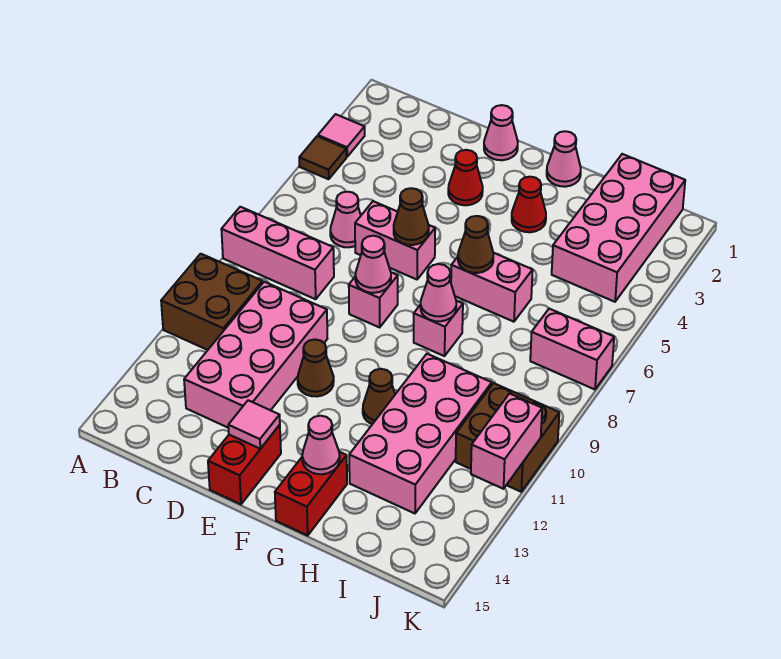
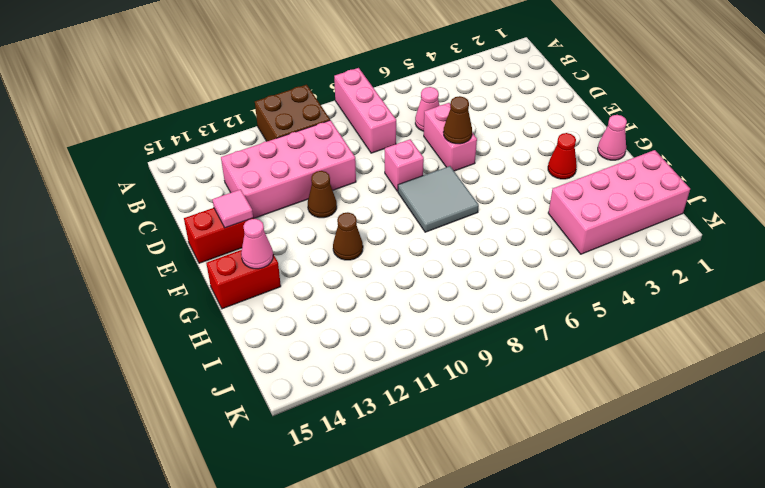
grey 2x2 tile [398,166,479,232] -> pink 1x1 brick [414,301,463,356]
none -> pink 1x1 tile [318,114,365,157]
none -> brown 1x1 tile [299,136,346,179]
none -> pink 1x1 cone [484,105,518,160]

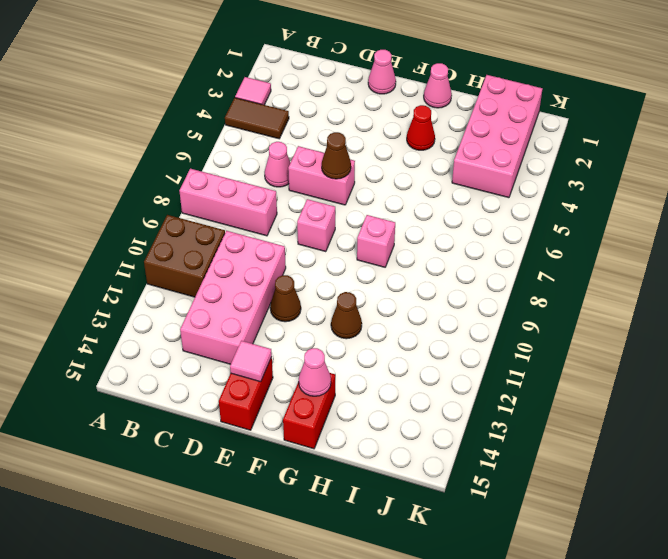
brown 1x2 tile [225,98,289,139] -> brown 1x1 tile [299,136,346,179]
none -> red 1x1 cone [448,150,483,205]
none -> pink 1x2 brick [451,253,533,322]
none -> pink 2x4 brick [349,354,492,513]

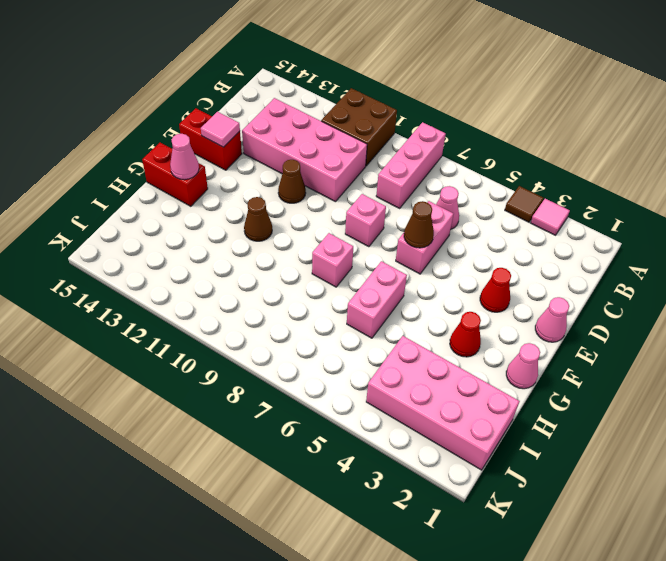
none -> pink 2x4 brick [349,354,492,513]
none -> pink 1x2 brick [530,309,614,389]
none -> brown 2x2 brick [456,383,559,492]

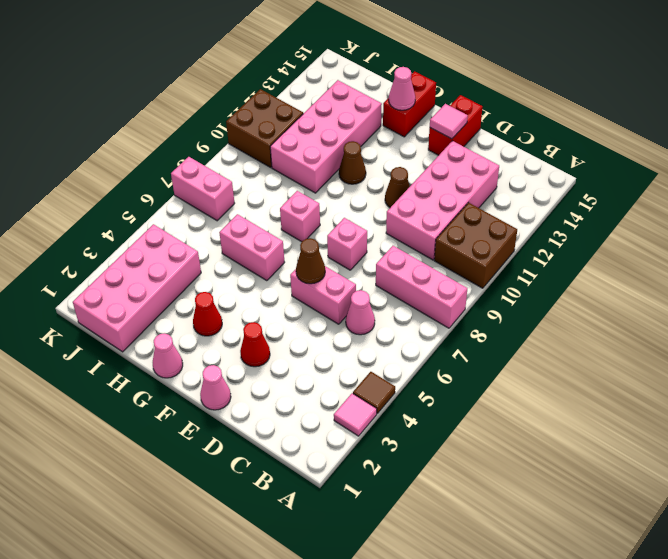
none -> pink 1x1 cone [355,236,391,293]
none -> brown 1x1 cone [458,216,494,273]
none -> pink 1x1 cone [421,264,456,321]

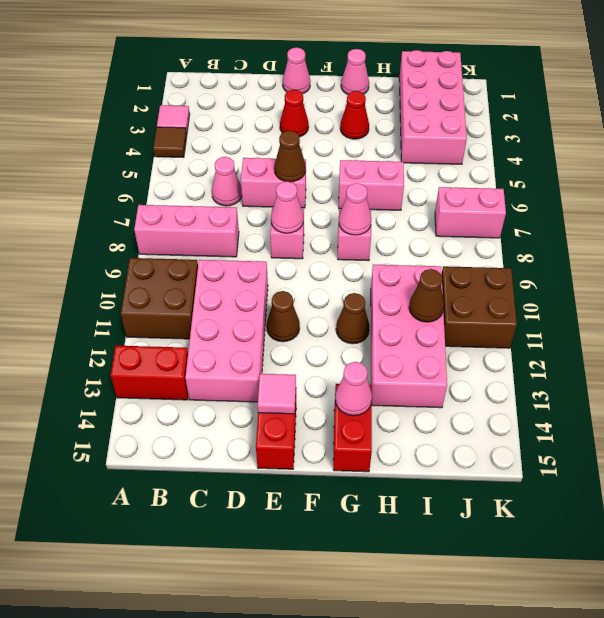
red 1x2 brick [111,346,188,400] -> none
brown 1x1 cone [409,269,444,322] -> brown 1x1 cone moved to [458,216,494,273]
none -> pink 1x2 brick [471,394,542,489]

